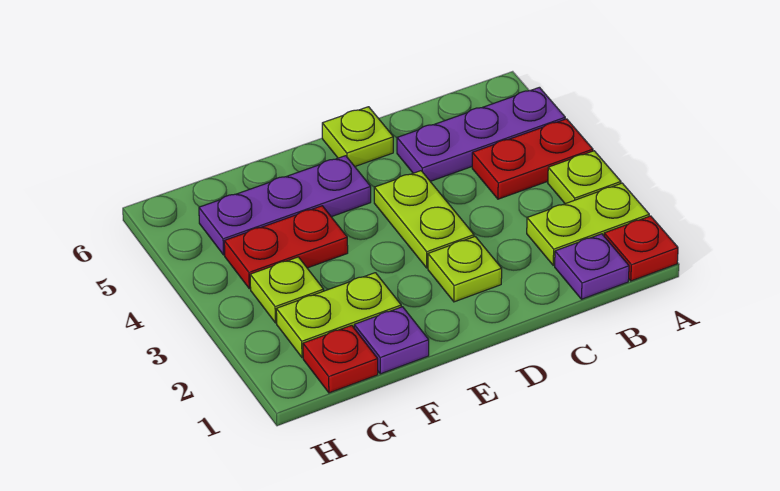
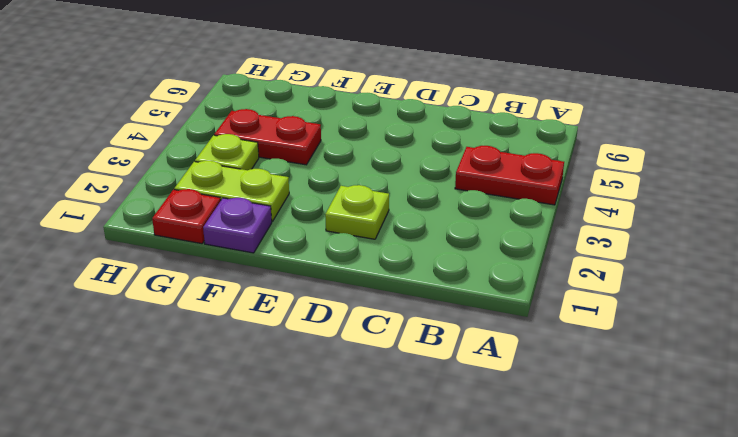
none -> red 1x1 plate [604,216,678,281]
none -> lime 1x2 plate [527,183,649,265]
none -> lime 1x1 plate [548,151,621,204]

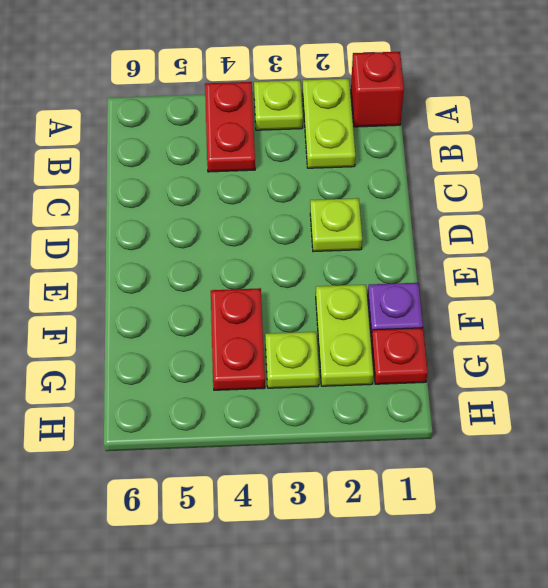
red 1x1 brick [351,52,404,127] -> red 1x1 plate [604,216,678,281]
none -> purple 1x3 plate [397,87,565,181]
none -> purple 1x1 plate [555,234,629,299]
none -> lime 1x2 plate [374,171,474,268]

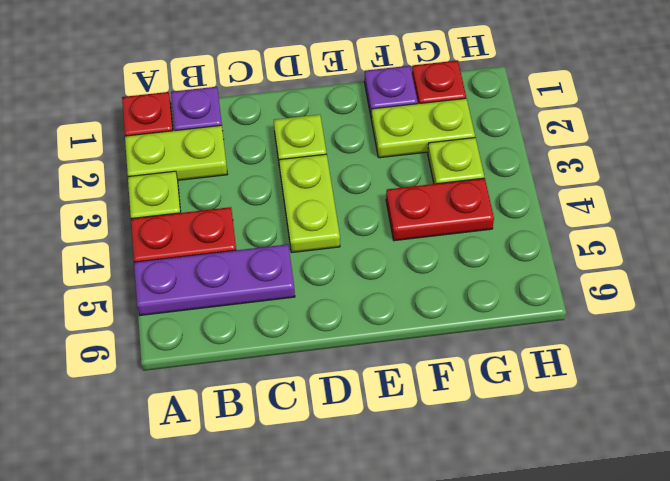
none -> lime 1x1 plate [322,107,393,166]
none -> purple 1x3 plate [199,156,371,255]

